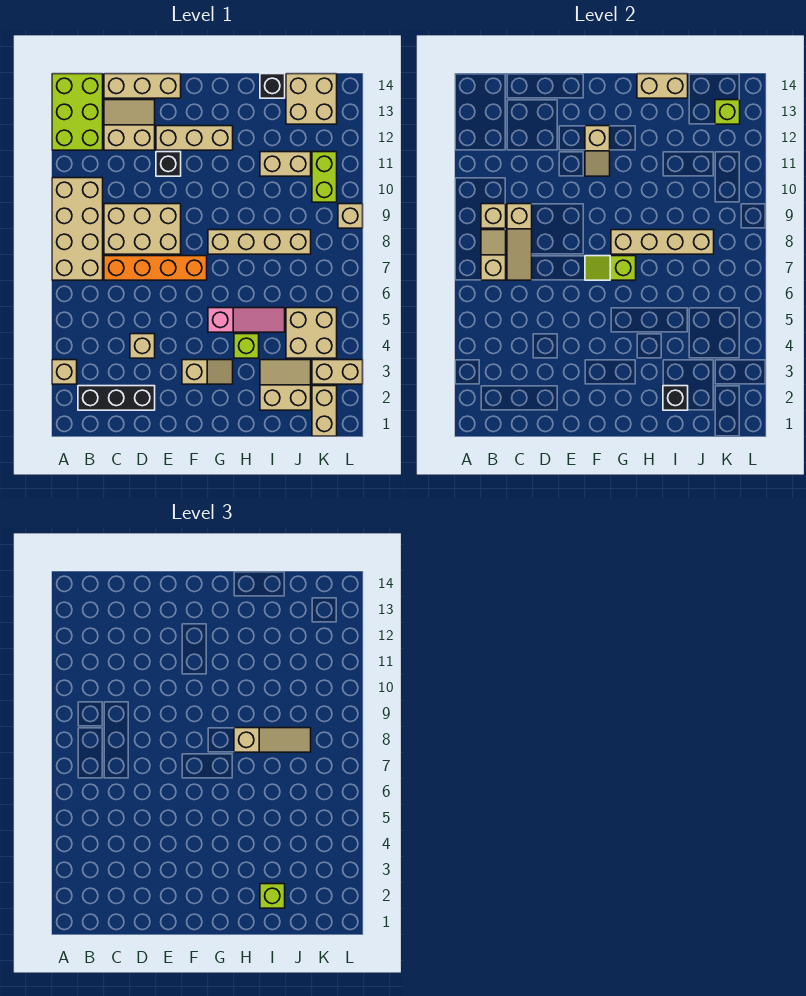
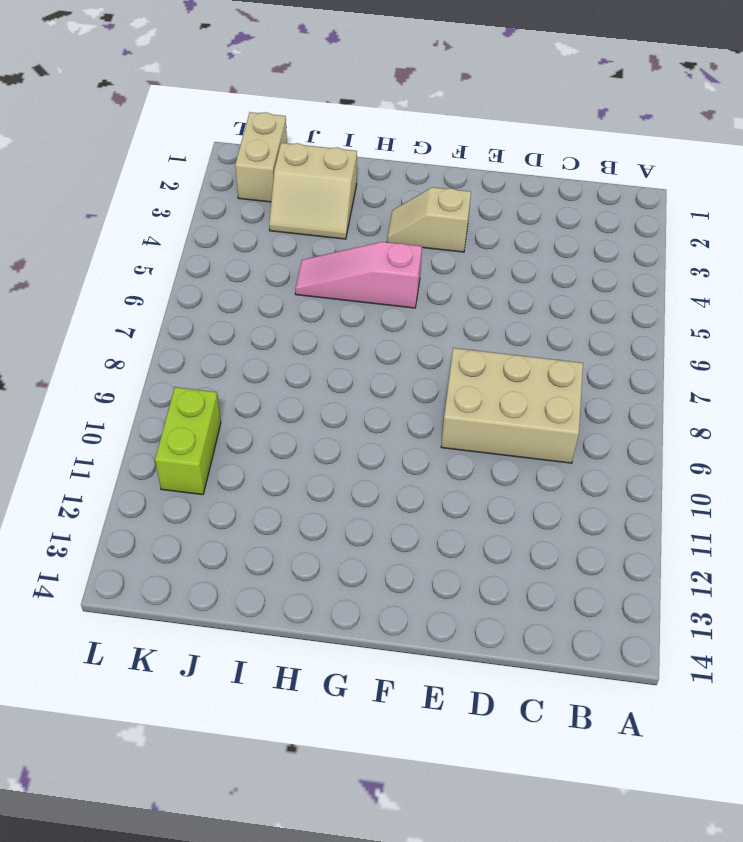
none -> tan 1x1 brick [52,360,77,384]
none -> tan 2x4 brick [52,178,103,280]
none -> lime 2x3 brick [52,74,103,150]
none -> black 1x3 brick [78,386,155,410]

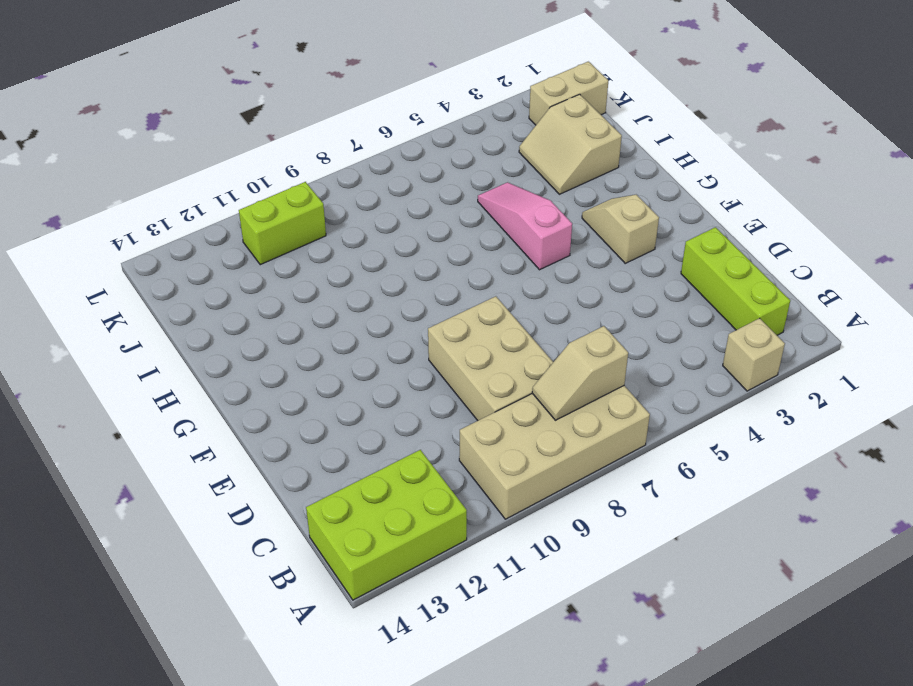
lime 1x3 brick [681,227,790,335] -> black 1x3 brick [78,386,155,410]
none -> orange 1x4 brick [104,256,207,280]
none -> tan 2x2 slope [104,100,155,150]
none -> tan 1x3 brick [104,74,181,98]
none -> tan 1x1 brick [130,334,155,358]

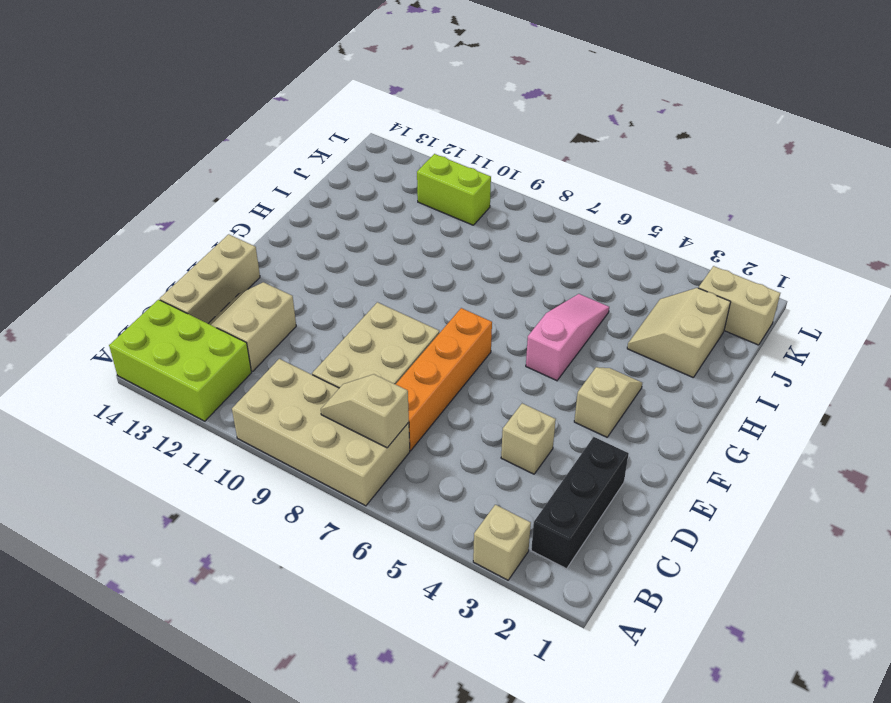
none -> black 1x1 brick [156,152,181,176]
none -> tan 1x3 brick [156,126,233,150]
none -> tan 1x4 brick [208,230,311,254]
none -> lime 1x1 brick [234,334,259,358]

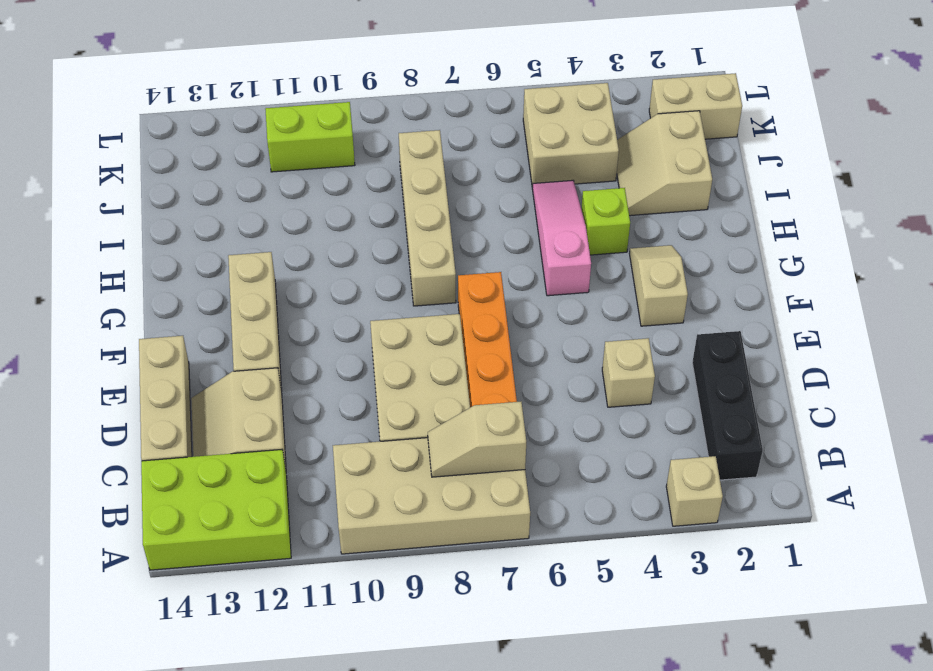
none -> black 1x1 brick [156,152,181,176]
none -> tan 1x2 brick [260,152,311,176]
none -> black 1x1 brick [260,74,285,98]
none -> tan 2x2 brick [286,74,337,124]

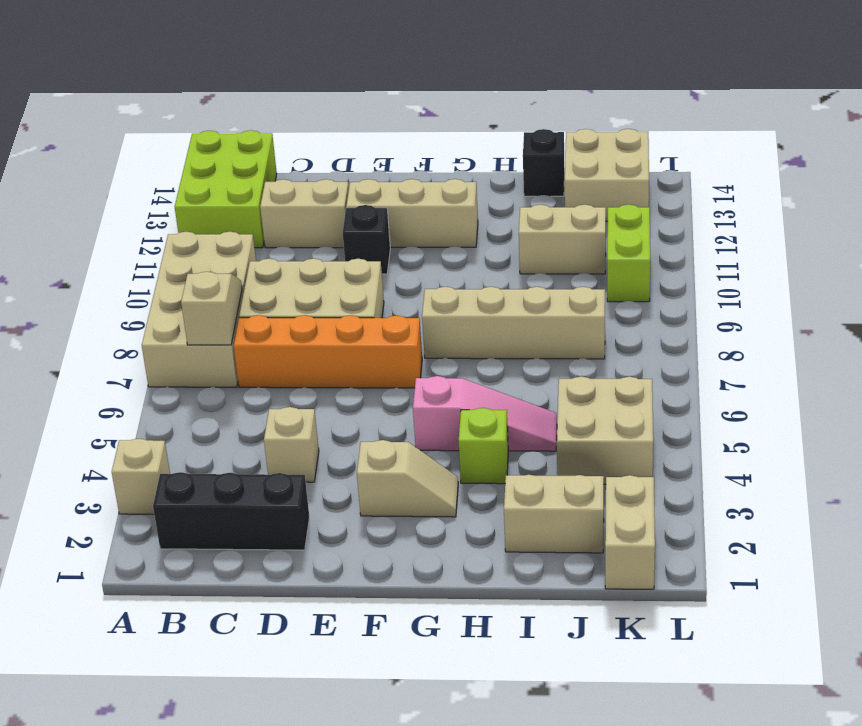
none -> tan 1x3 brick [104,74,181,98]
none -> tan 1x2 brick [312,360,363,384]
none -> tan 1x1 brick [338,204,363,228]
none -> tan 1x1 brick [481,204,506,228]

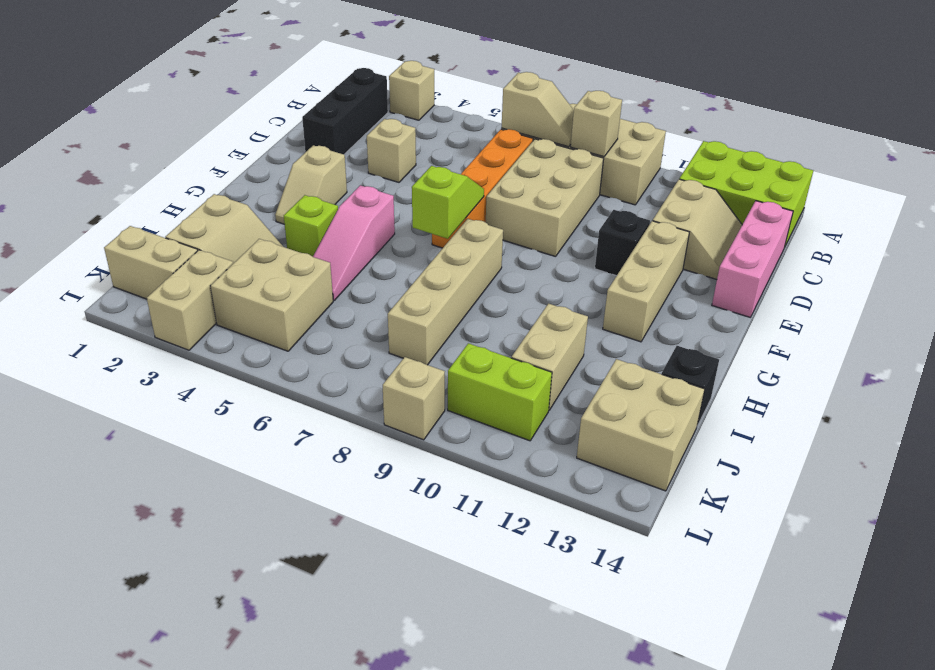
pink 1x3 brick [712,201,793,317] -> tan 1x3 brick [104,74,181,98]
none -> tan 1x3 slope [507,204,532,280]
none -> tan 1x2 slope [585,126,610,176]
none -> tan 1x4 brick [611,230,714,254]
none -> tan 1x2 brick [637,74,688,98]

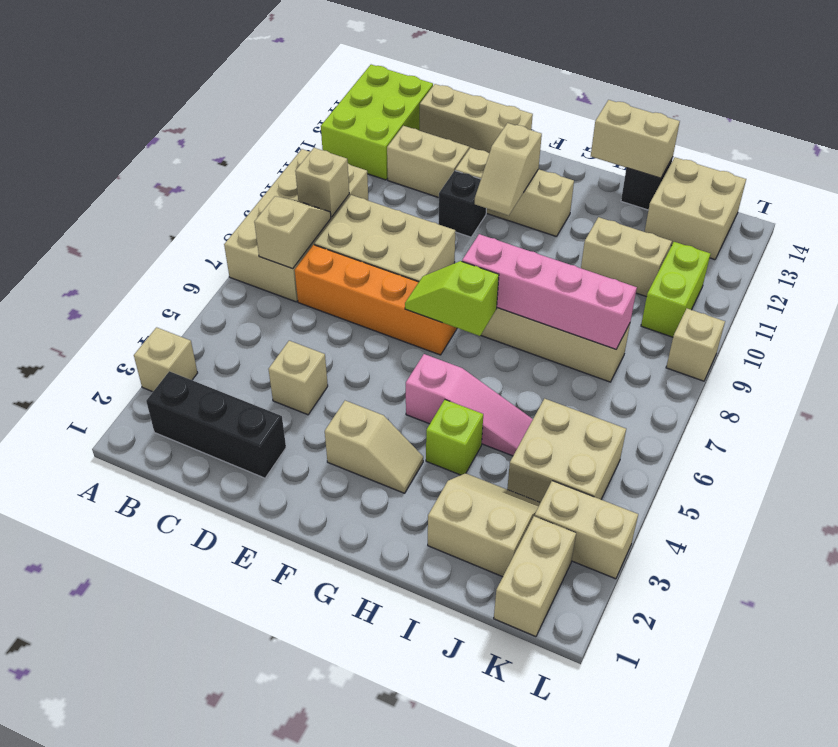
pink 1x4 brick [462,234,637,349] -> tan 1x4 brick [611,230,714,254]
none -> tan 1x3 slope [507,204,532,280]
none -> black 1x1 brick [663,386,688,410]
none -> lime 1x1 brick [715,100,740,124]
none -> tan 1x3 slope [234,728,311,752]

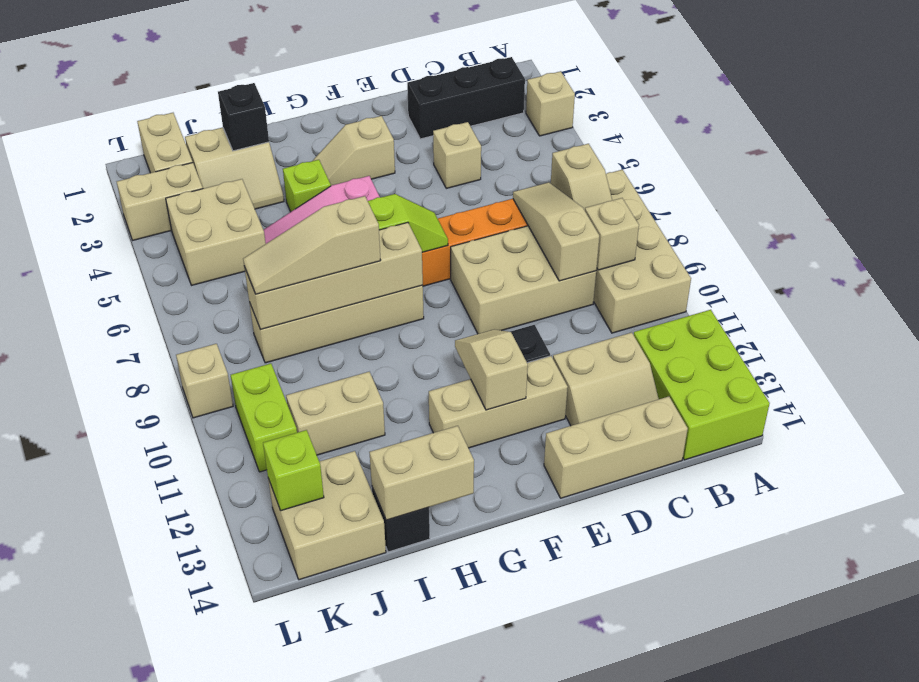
none -> lime 1x1 brick [260,884,285,908]

